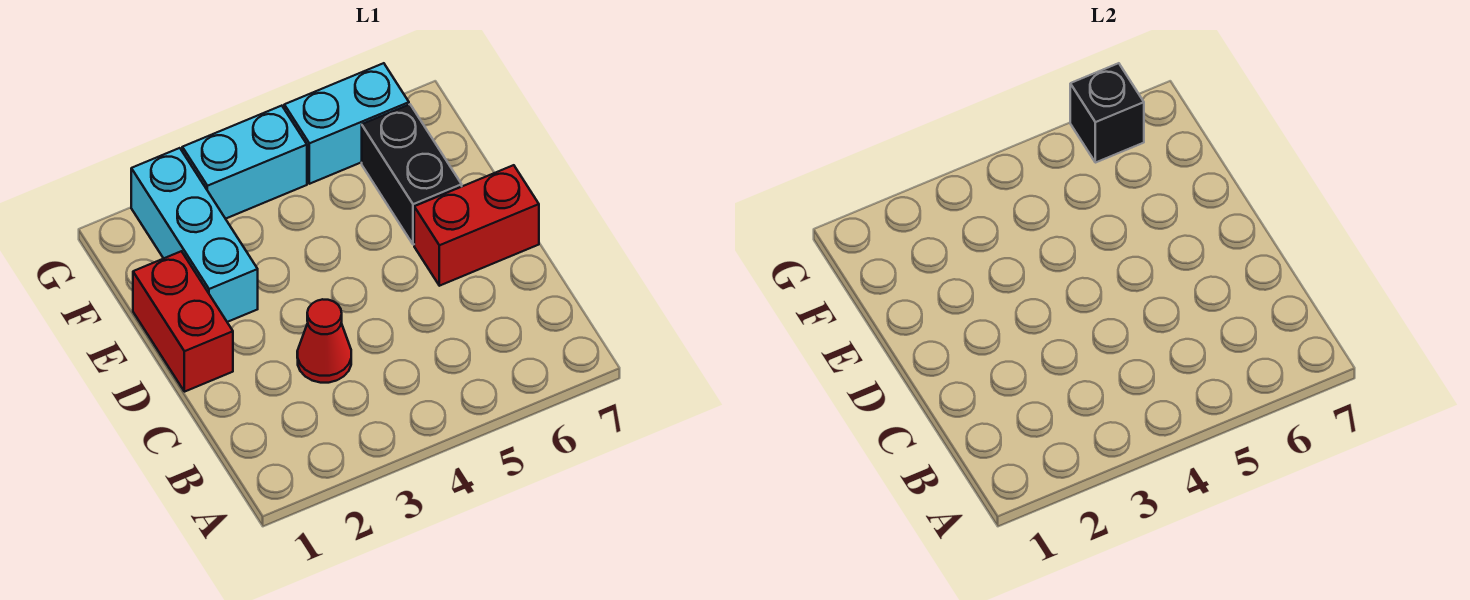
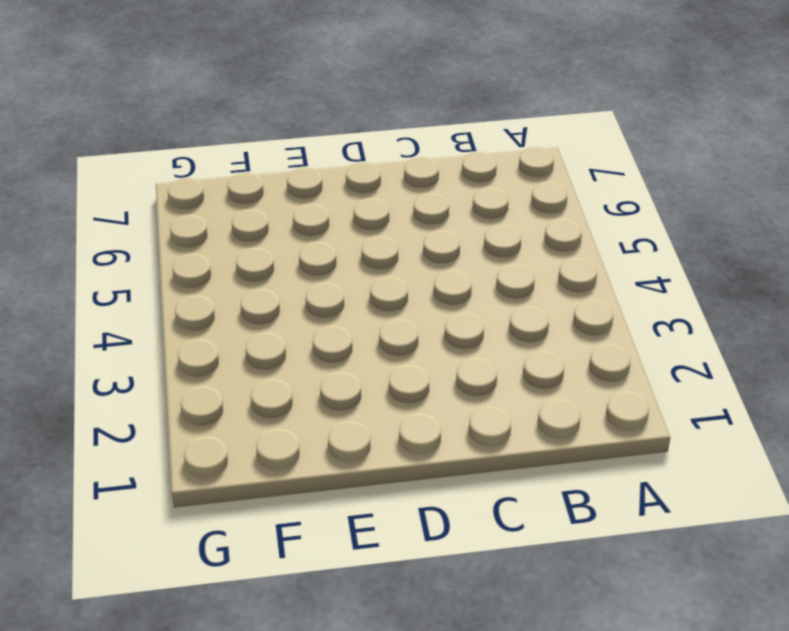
none -> red 1x1 cone [297,299,351,383]
none -> red 1x2 brick [133,251,233,392]

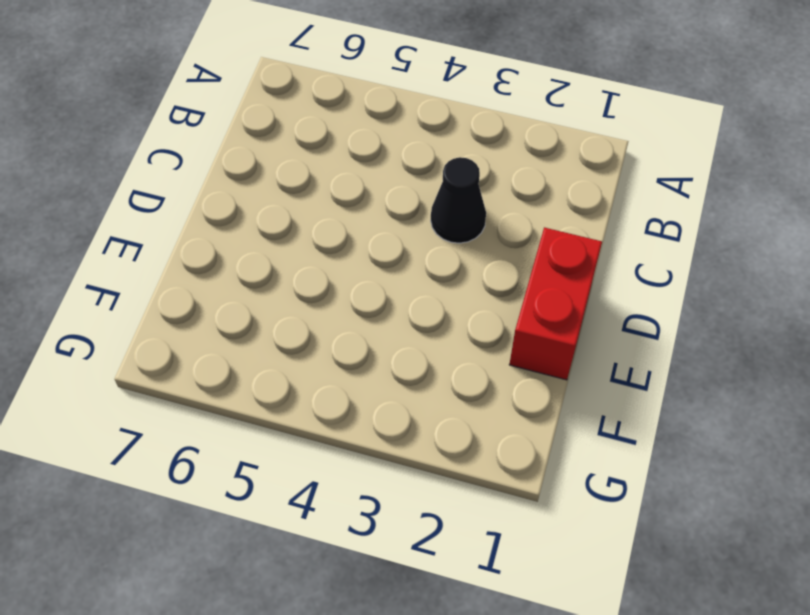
black 1x1 cone [431,157,486,243] -> red 1x1 cone [297,299,351,383]
none -> red 1x2 brick [414,165,539,286]
none -> cyan 1x3 brick [131,148,258,322]

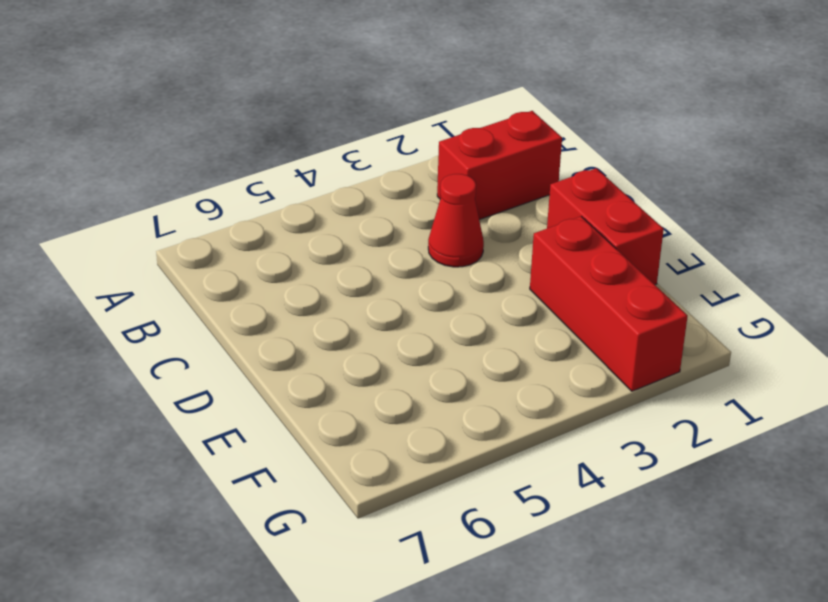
red 1x2 brick [437,111,562,220] -> red 1x2 brick moved to [414,165,539,286]
red 1x3 brick [530,216,688,391] -> cyan 1x3 brick [131,148,258,322]
none -> black 1x2 brick [362,104,462,245]
none -> cyan 1x2 brick [182,106,307,219]

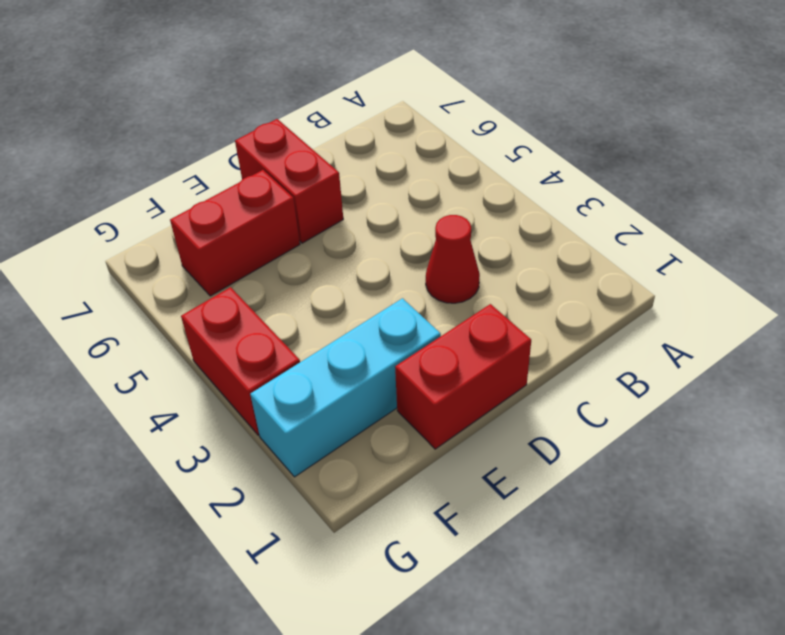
red 1x2 brick [170,170,300,296] -> black 1x2 brick [362,104,462,245]
red 1x2 brick [181,287,300,435] -> cyan 1x2 brick [182,106,307,219]
none -> cyan 1x2 brick [284,63,409,184]
none -> black 1x1 brick [1070,63,1144,163]

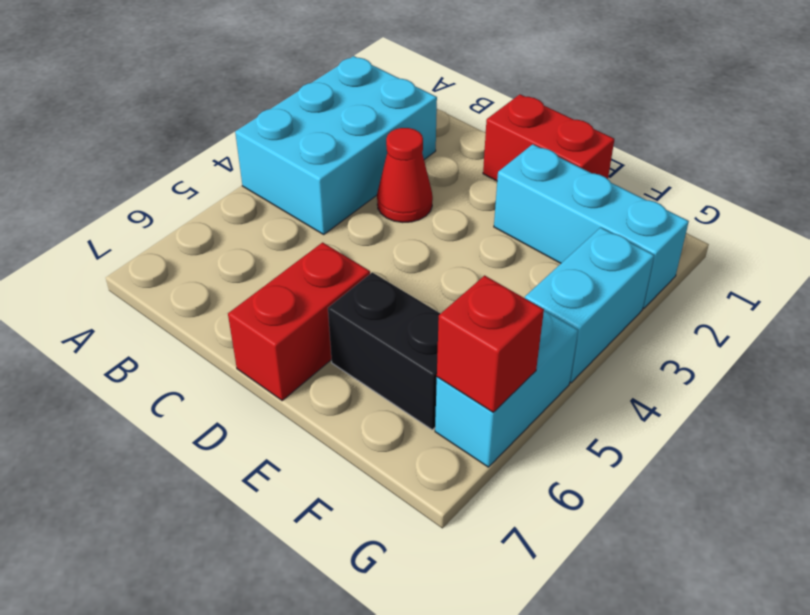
cyan 2x3 brick [235,56,437,234] -> none
red 1x1 brick [437,275,544,412] -> black 1x1 brick [1070,63,1144,163]

